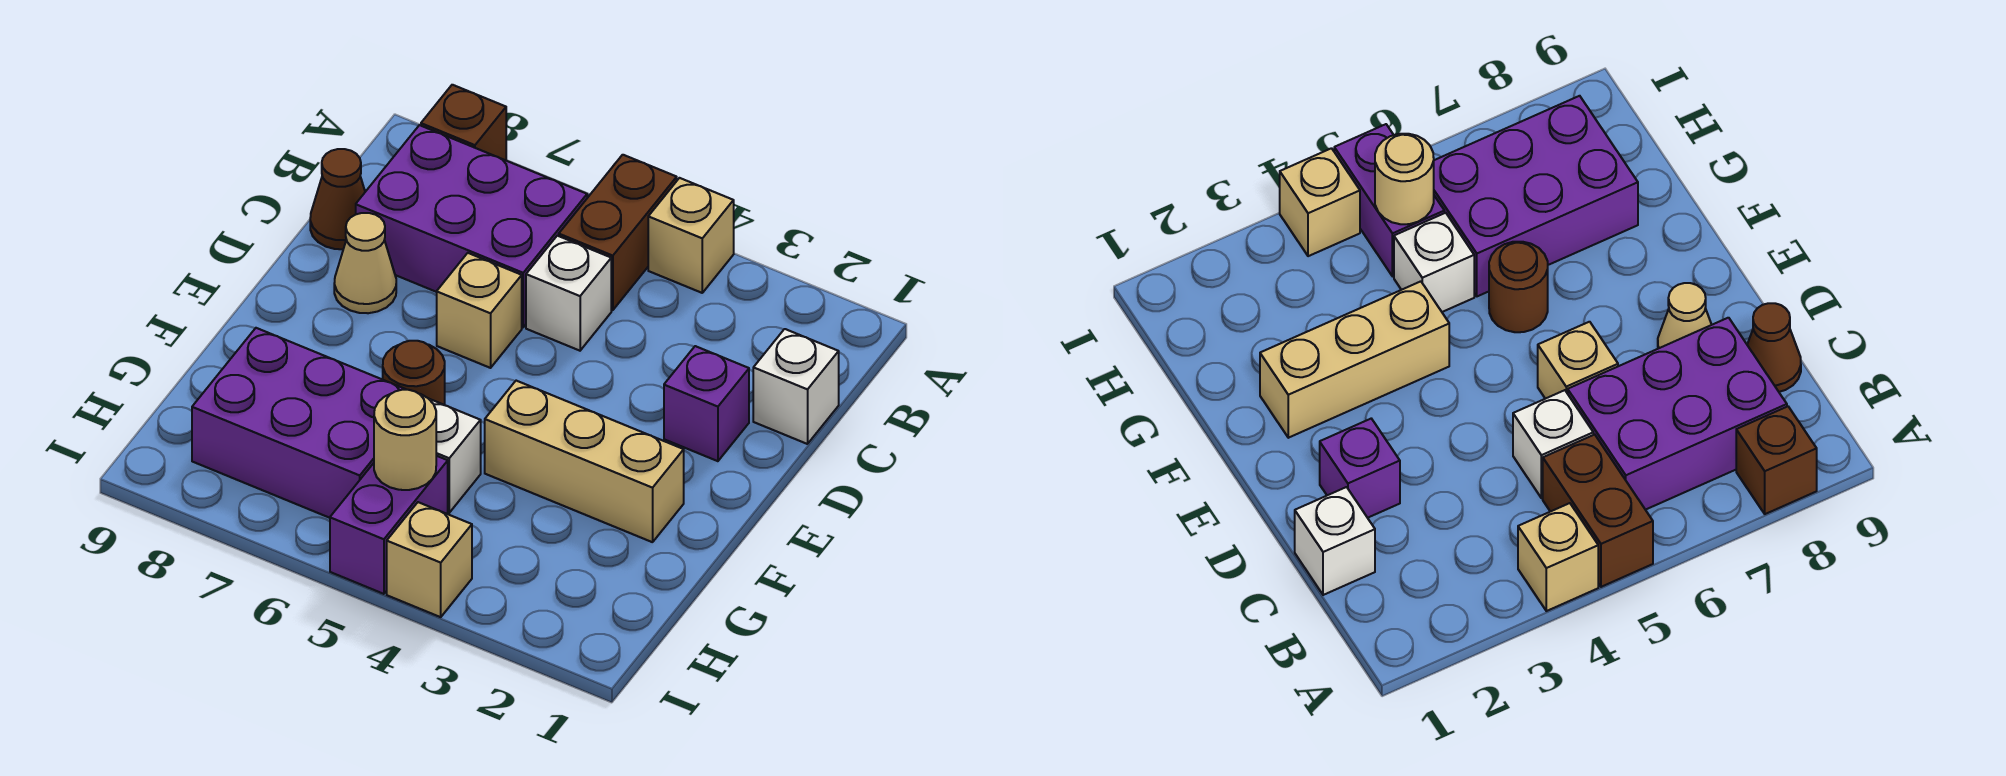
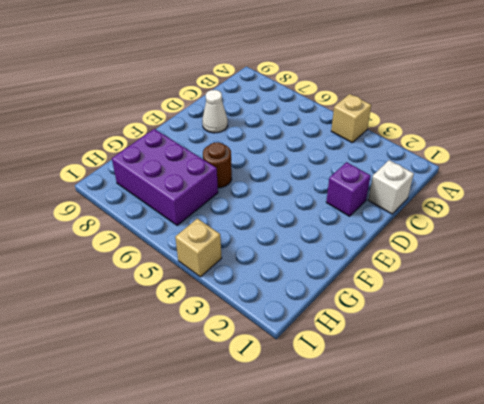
white 1x1 cone [202,90,228,133] -> tan 1x1 cone [334,213,396,313]
none -> brown 1x2 brick [559,155,677,310]
none -> brown 1x1 brick [421,85,506,160]
none -> purple 2x3 brick [356,125,587,327]

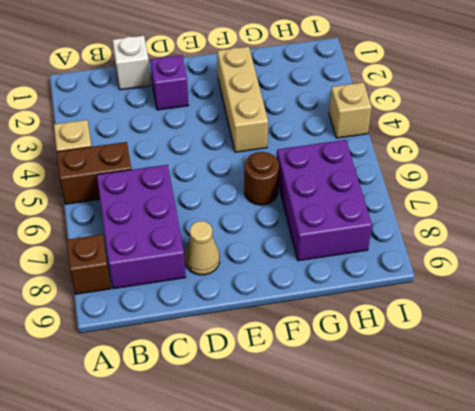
none -> white 1x1 brick [526,236,611,351]
none -> brown 1x1 cone [310,149,365,249]
none -> tan 1x1 brick [437,253,522,368]

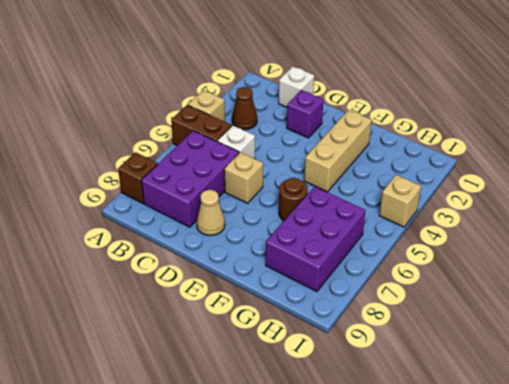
brown 1x1 cone [232,87,257,130] -> brown 1x1 cone moved to [310,149,365,249]
none -> white 1x1 brick [429,399,481,513]
none -> purple 1x2 brick [330,456,448,594]
none -> tan 1x1 round brick [374,390,436,490]

